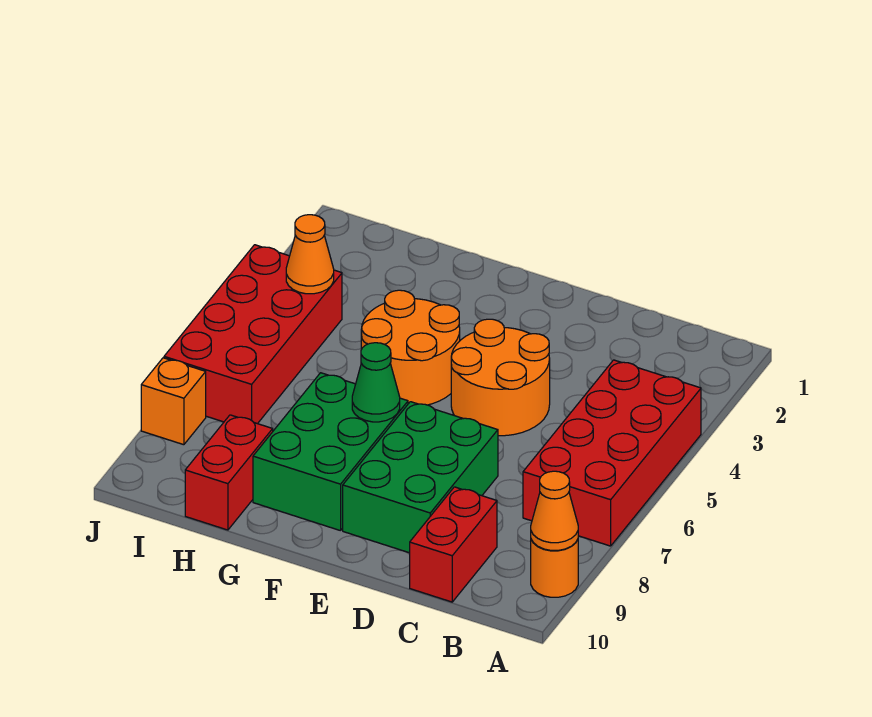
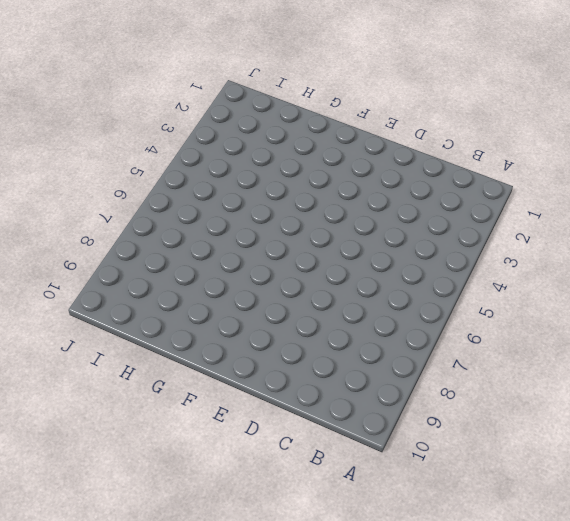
none -> red 2x4 brick [523,360,701,546]
none -> orange 1x1 round brick [531,539,578,597]
none -> red 1x2 brick [410,487,497,602]

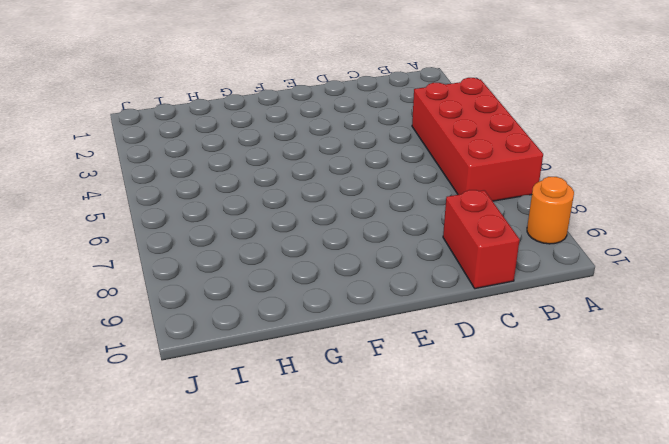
none -> orange 2x2 round brick [451,319,550,436]
none -> green 2x3 brick [343,402,498,553]
none -> orange 2x2 round brick [361,290,460,405]

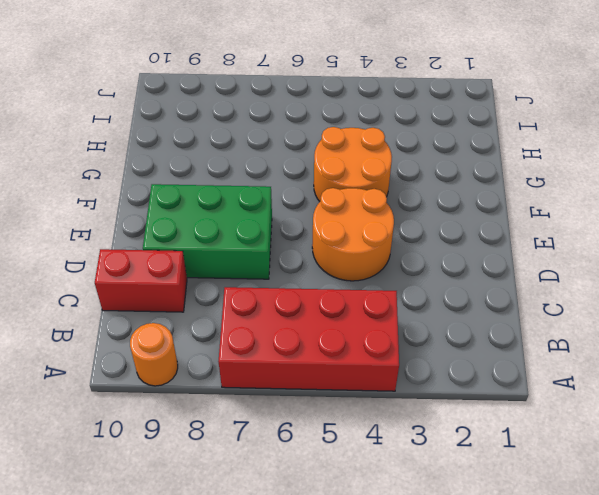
none -> green 2x3 brick [253,373,408,531]
none -> red 1x2 brick [185,415,273,530]
none -> red 2x4 brick [164,245,342,424]

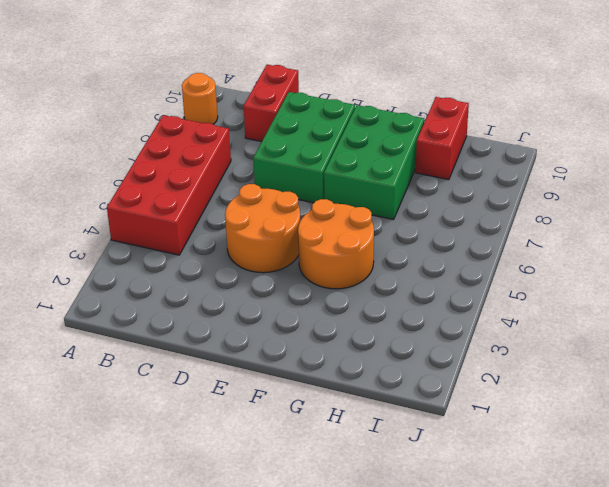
none -> red 2x4 brick [164,245,342,424]
none -> orange 1x1 brick [141,358,206,445]
none -> orange 1x1 cone [531,471,578,550]

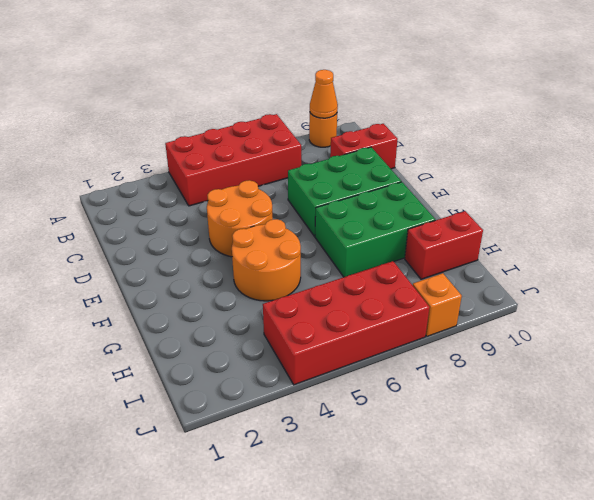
none -> green 1x1 cone [352,343,400,422]
none -> orange 1x1 cone [286,215,334,294]

